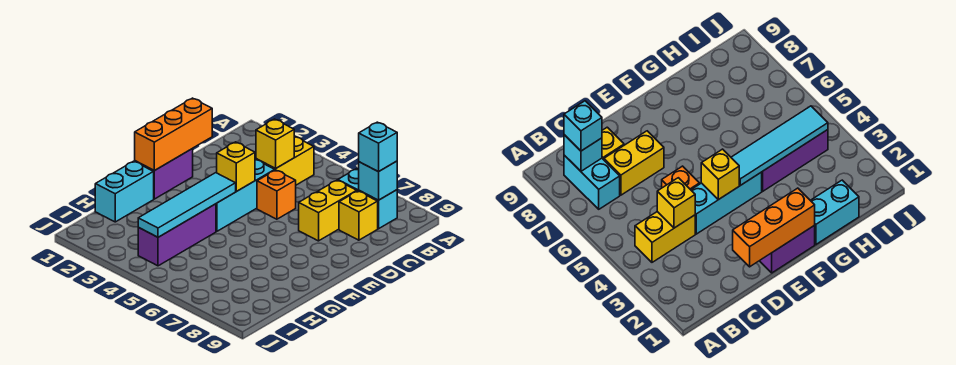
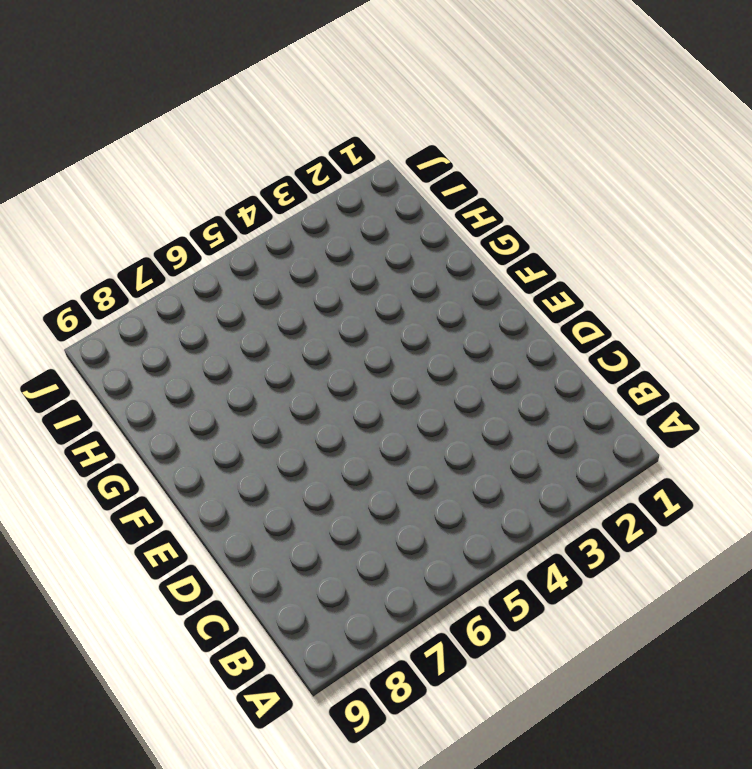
none -> yellow 1x2 brick [256,136,314,185]
none -> cyan 1x2 brick [338,169,397,229]
none -> yellow 1x2 brick [299,180,357,241]

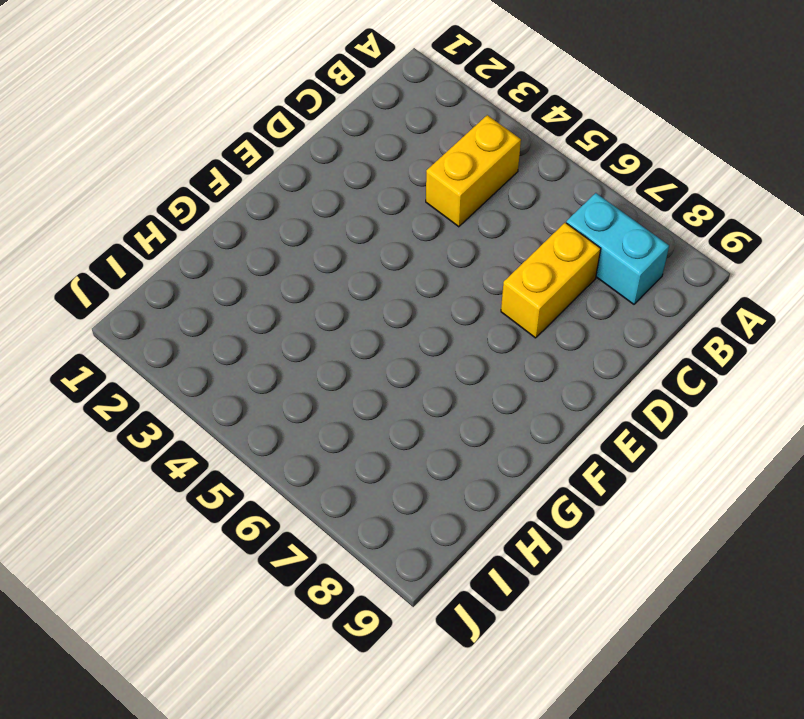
none -> yellow 1x1 brick [339,191,378,240]
none -> cyan 1x3 brick [216,159,275,231]
none -> orange 1x1 brick [257,170,296,219]

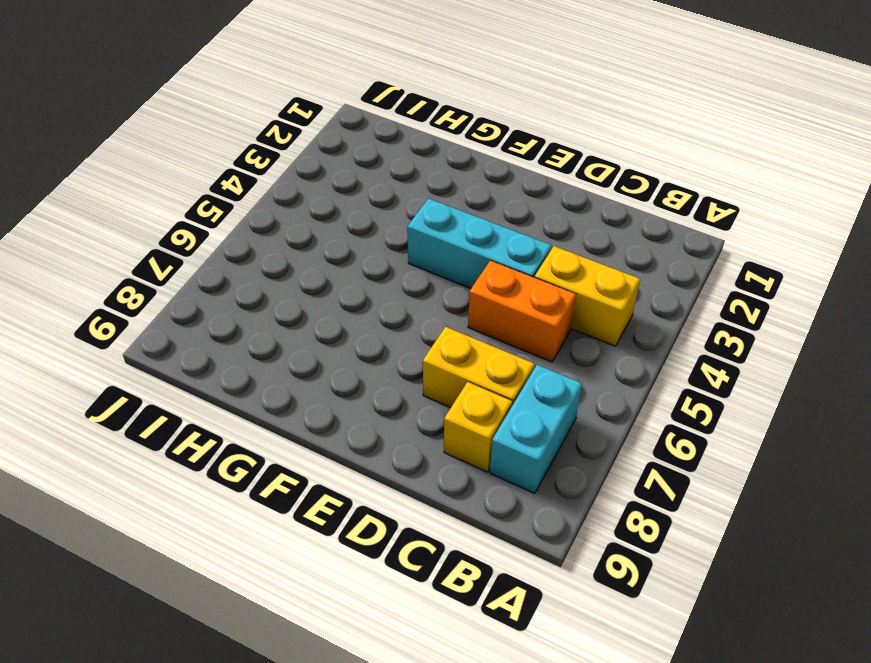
orange 1x2 brick [468,261,576,362] -> orange 1x1 brick [257,170,296,219]
none -> purple 1x2 brick [135,149,193,199]
none -> cyan 1x2 brick [95,161,154,222]
none -> purple 1x3 brick [138,204,216,266]

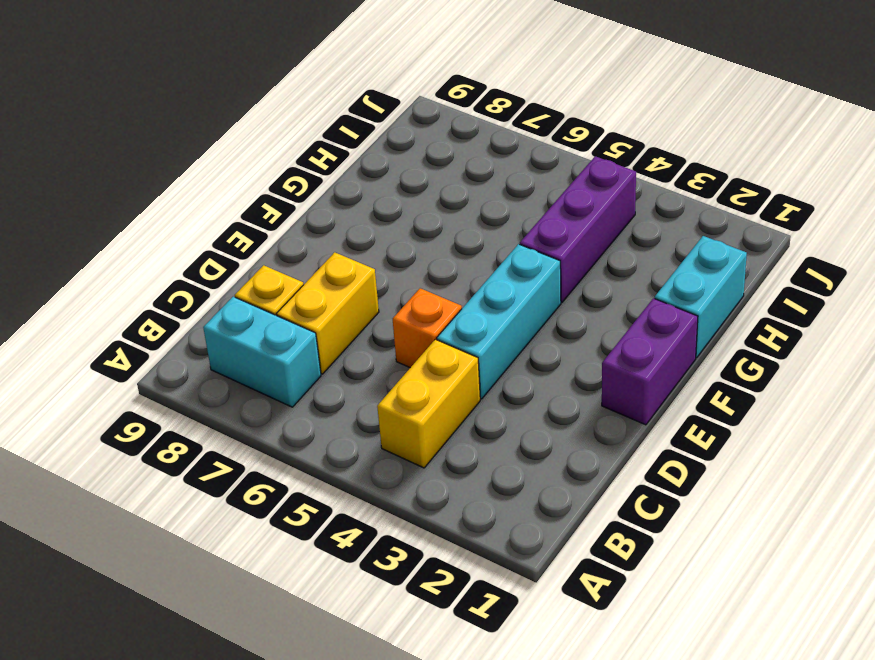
none -> cyan 1x1 brick [359,161,397,200]
none -> yellow 1x1 brick [256,119,294,169]
none -> orange 1x3 brick [135,98,212,171]

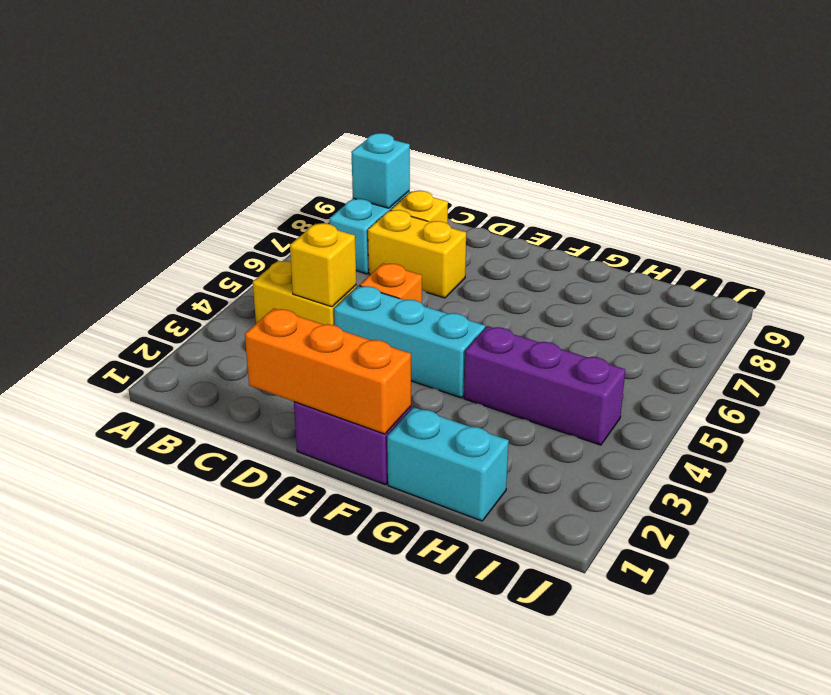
none -> yellow 1x1 brick [217,142,255,192]
none -> cyan 1x4 tile [138,173,236,237]
none -> cyan 1x1 brick [359,122,397,172]

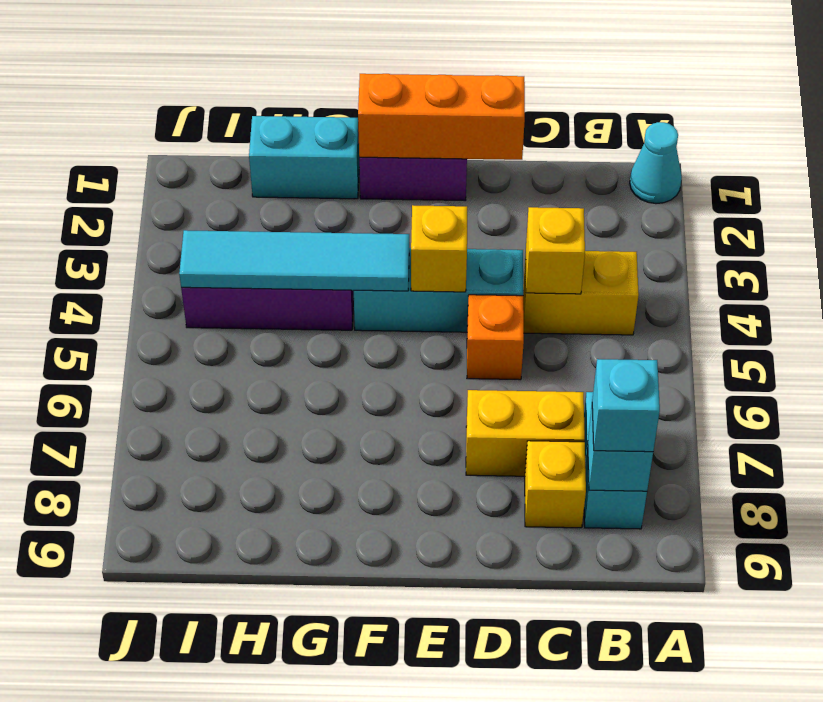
cyan 1x1 cone [630,122,682,204] -> none

